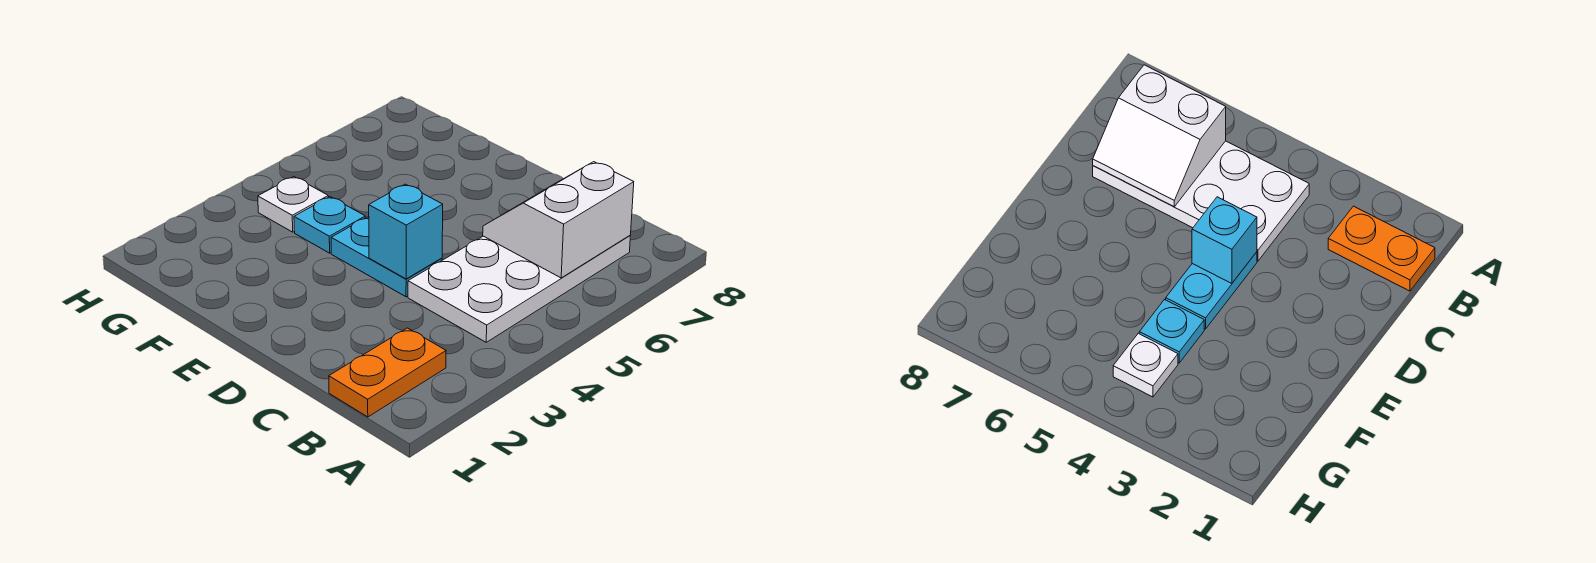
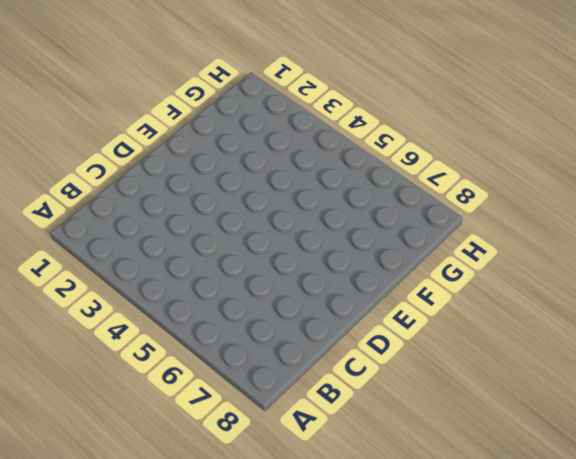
none -> orange 1x2 plate [329,328,446,417]
none -> white 2x4 plate [408,236,630,342]

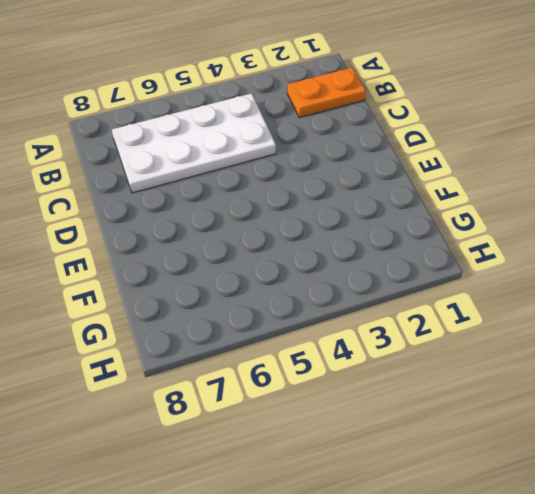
none -> cyan 1x2 plate [331,217,442,297]
none -> cyan 1x1 plate [294,197,365,253]

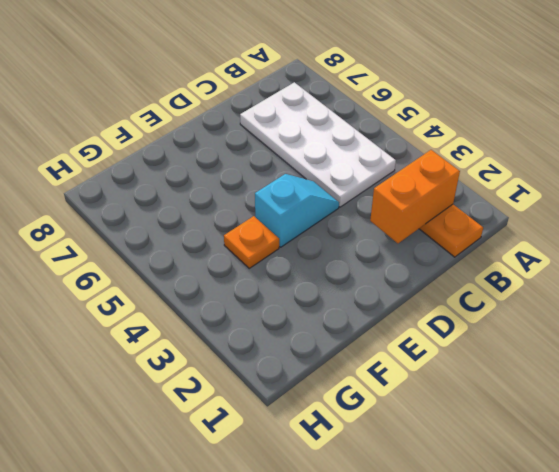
orange 1x2 brick [370,150,460,243] -> none
cyan 1x2 slope [255,174,339,247] -> cyan 1x2 plate [331,217,442,297]
orange 1x1 plate [224,216,279,268] -> cyan 1x1 plate [294,197,365,253]
none -> white 1x1 plate [258,177,328,232]
none -> white 2x2 slope [483,162,634,278]

